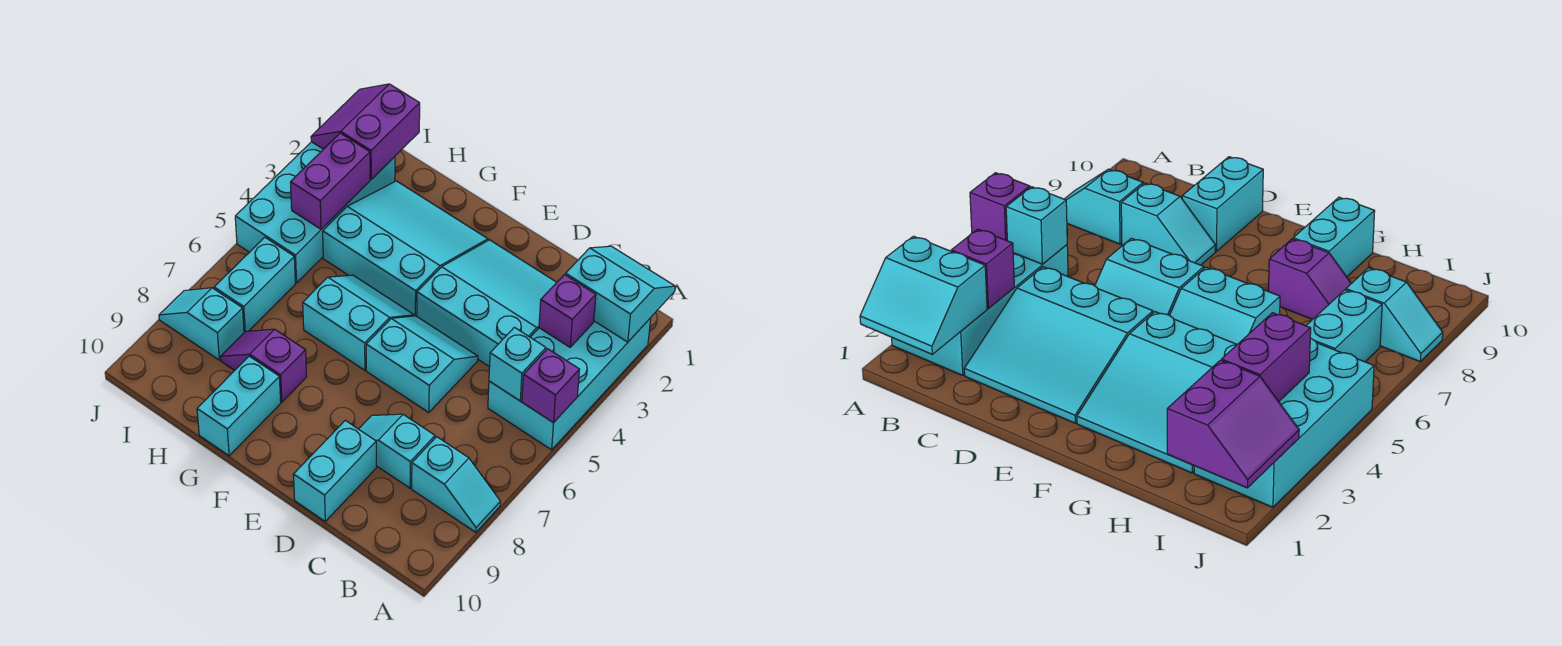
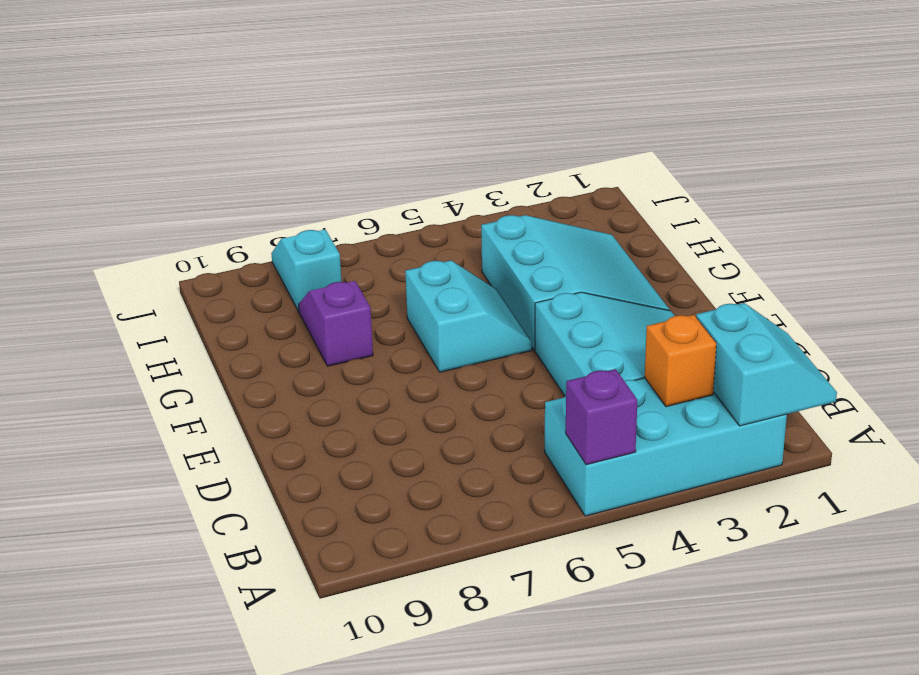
orange 1x1 brick [645,315,716,407] -> purple 1x1 brick [539,275,596,347]
none -> cyan 1x2 slope [412,437,500,532]
none -> cyan 1x2 slope [359,414,435,488]
none -> cyan 2x2 slope [366,316,478,413]

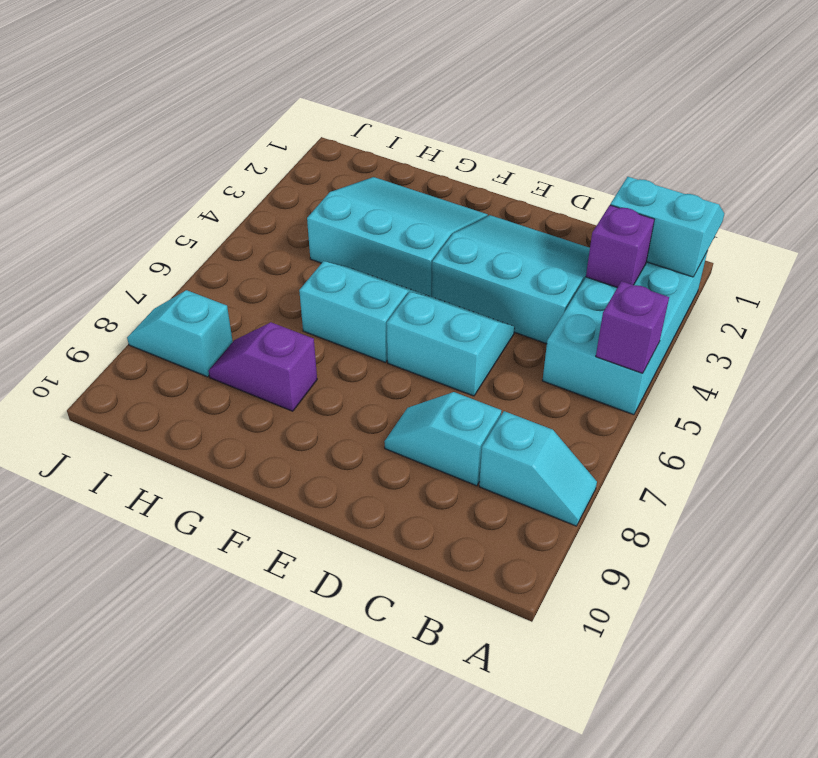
none -> cyan 1x2 brick [293,420,376,521]
none -> cyan 1x2 brick [197,356,281,456]
none -> cyan 2x4 brick [235,142,395,283]

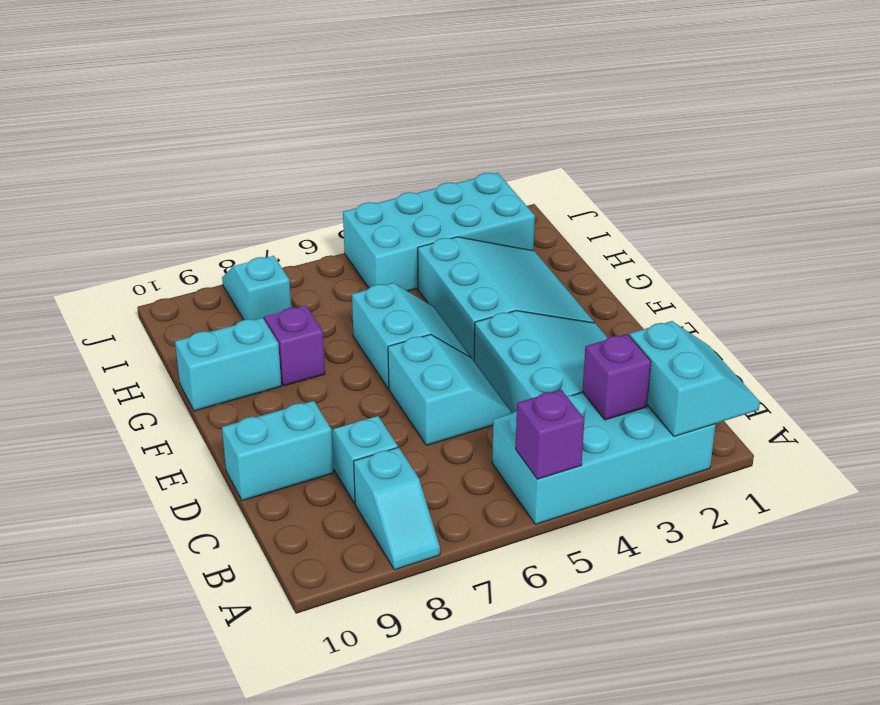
none -> cyan 1x2 brick [214,237,295,332]
none -> cyan 1x1 brick [489,327,546,401]
none -> purple 2x2 slope [311,84,420,180]

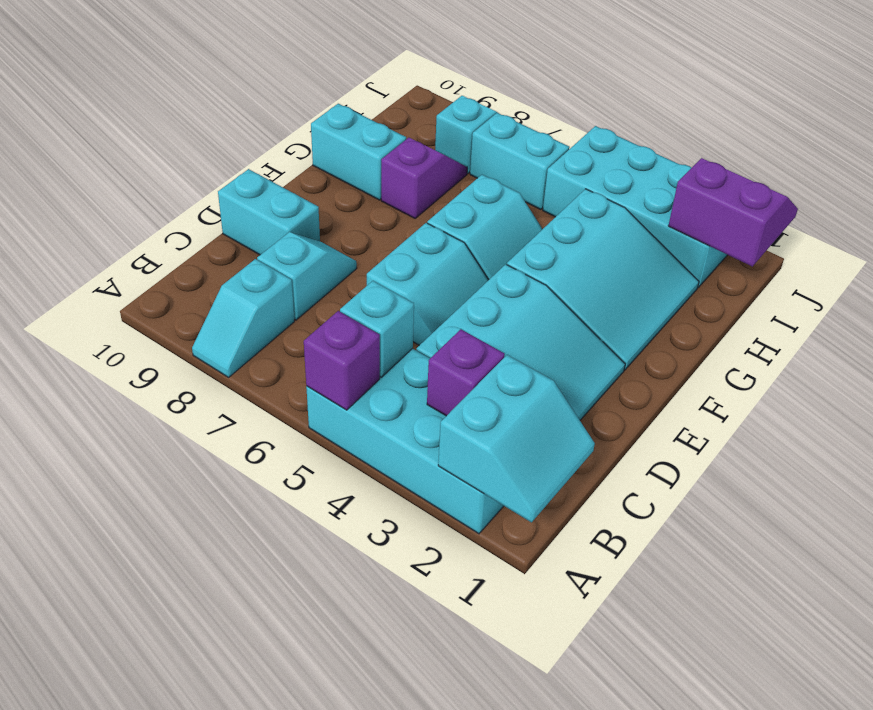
none -> purple 1x2 brick [290,133,370,229]

